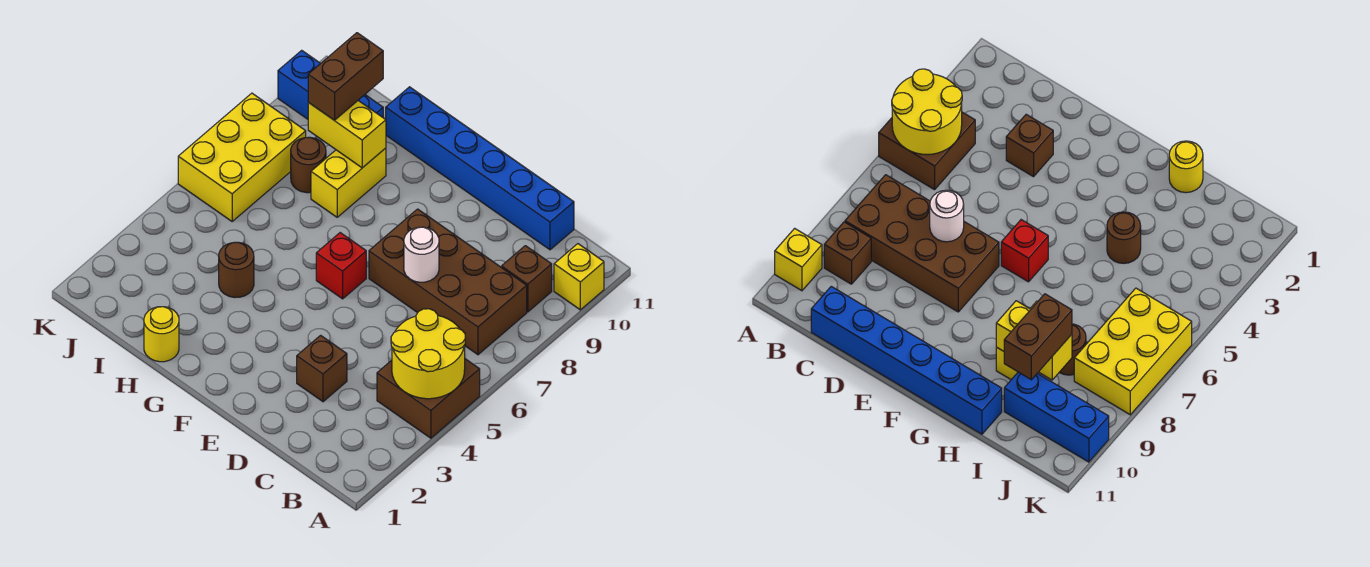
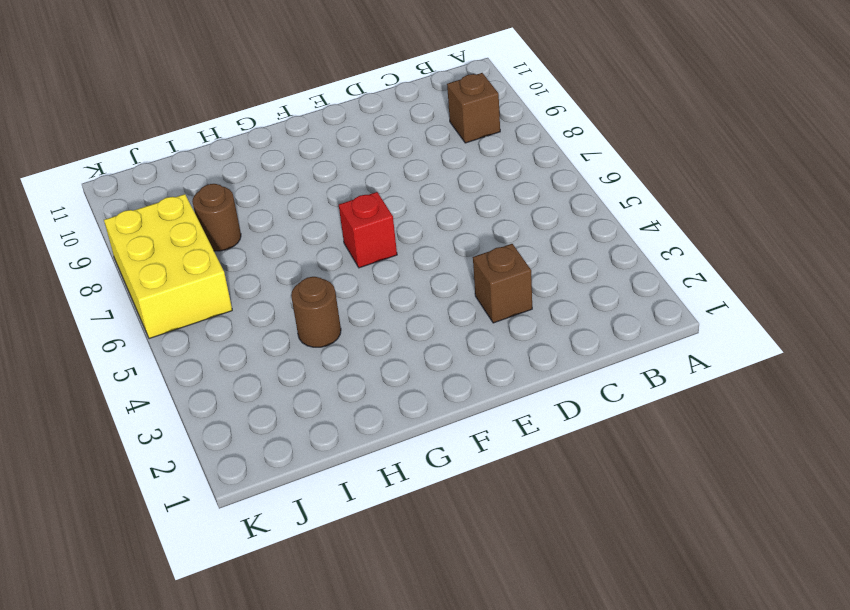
none -> brown 2x2 brick [377,359,480,438]
none -> yellow 1x1 brick [554,244,604,310]
none -> brown 2x4 brick [369,209,527,355]

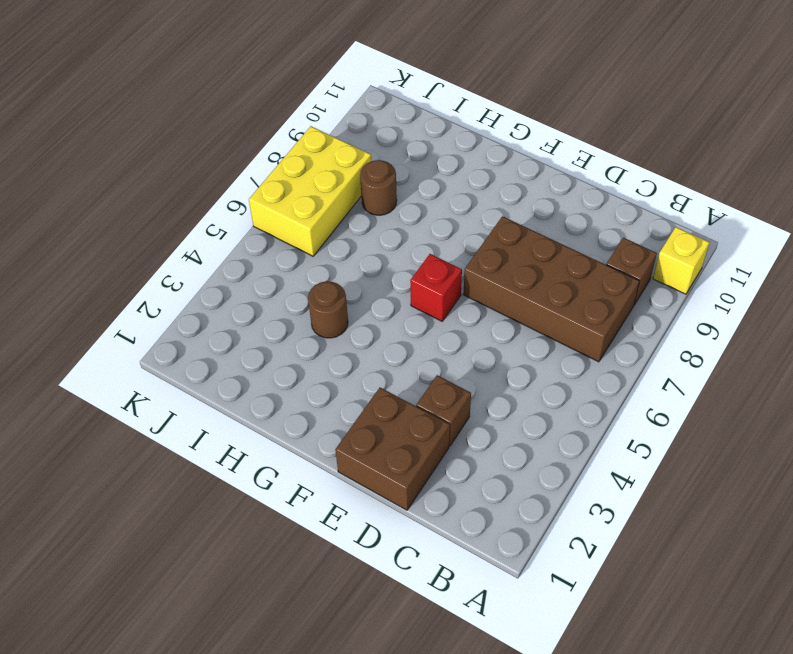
brown 2x2 brick [335,388,450,510] -> brown 2x2 brick moved to [377,359,480,438]
none -> blue 1x6 brick [386,87,574,250]
none -> yellow 1x1 round brick [144,307,179,362]
none -> yellow 1x2 brick [311,148,386,217]

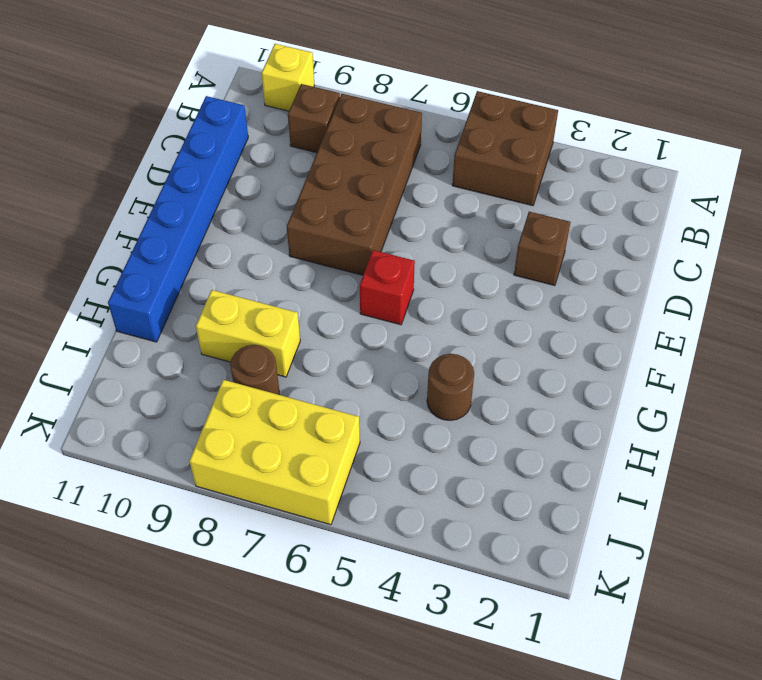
none -> yellow 1x1 round brick [144,307,179,362]
none -> blue 1x3 brick [278,50,383,119]
none -> yellow 2x2 round brick [391,309,465,399]

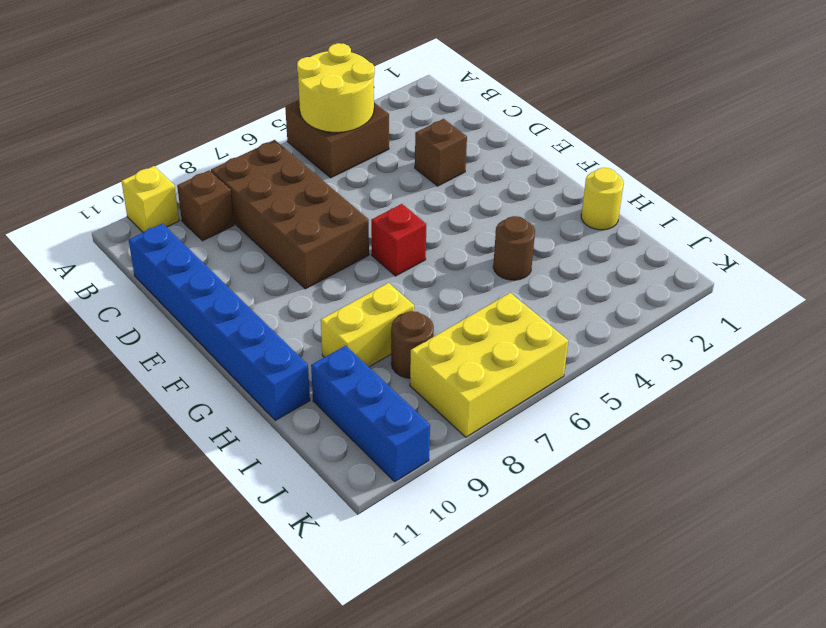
none -> white 1x1 round brick [404,227,439,282]
none -> yellow 1x2 brick [308,101,386,168]
none -> brown 1x2 brick [308,33,383,120]

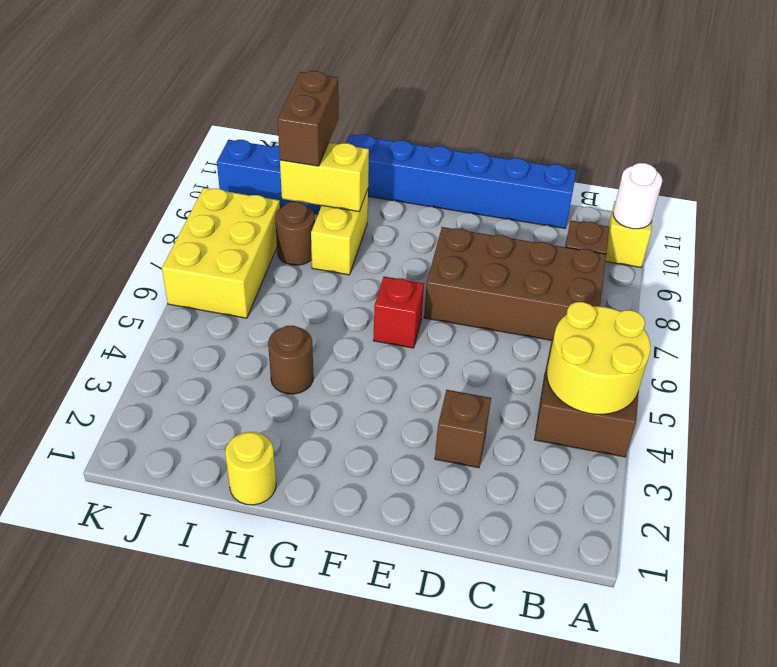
white 1x1 round brick [613,163,662,229] -> white 1x1 round brick moved to [404,227,439,282]

